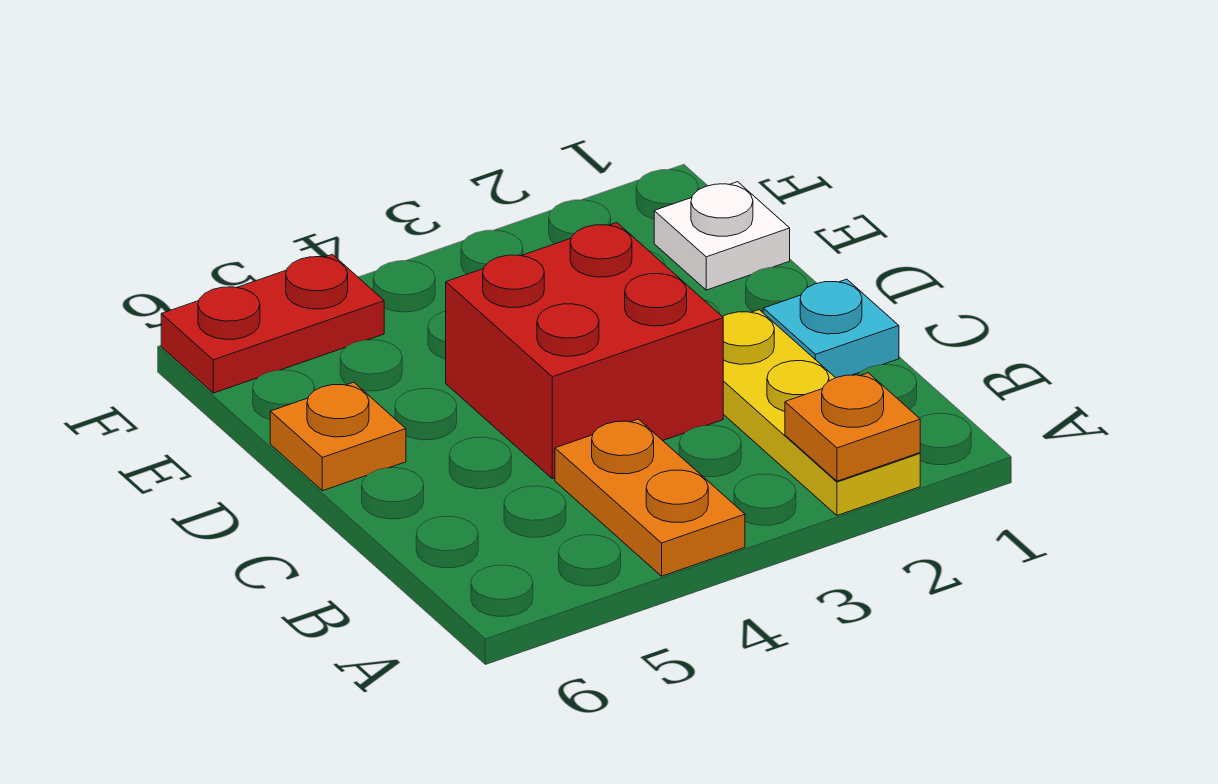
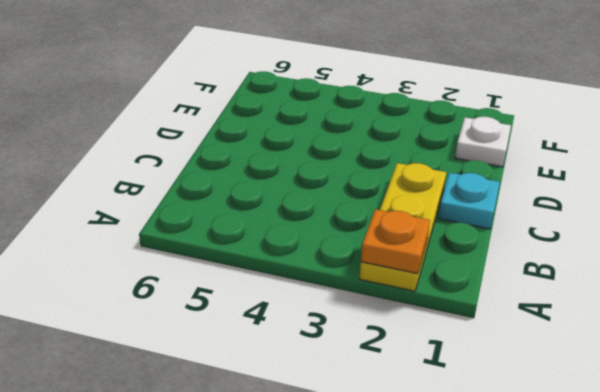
none -> orange 1x2 plate [555,419,745,576]
none -> red 2x2 brick [446,223,723,479]

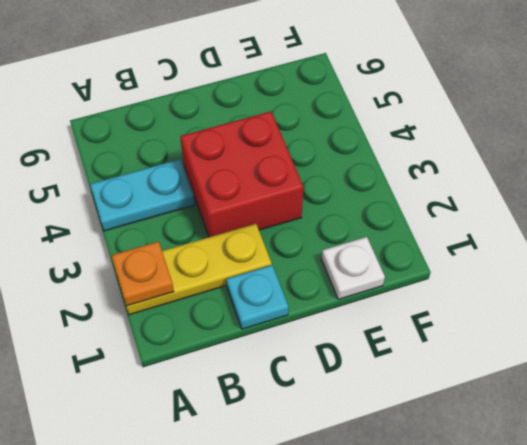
cyan 1x2 plate [90,159,195,231] -> orange 1x2 plate [555,419,745,576]
none -> orange 1x1 plate [270,382,406,491]
none -> red 1x2 plate [161,254,384,393]

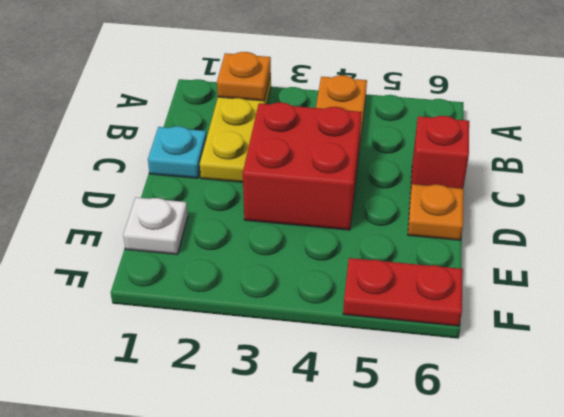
red 1x1 brick [410,116,469,194] -> none

